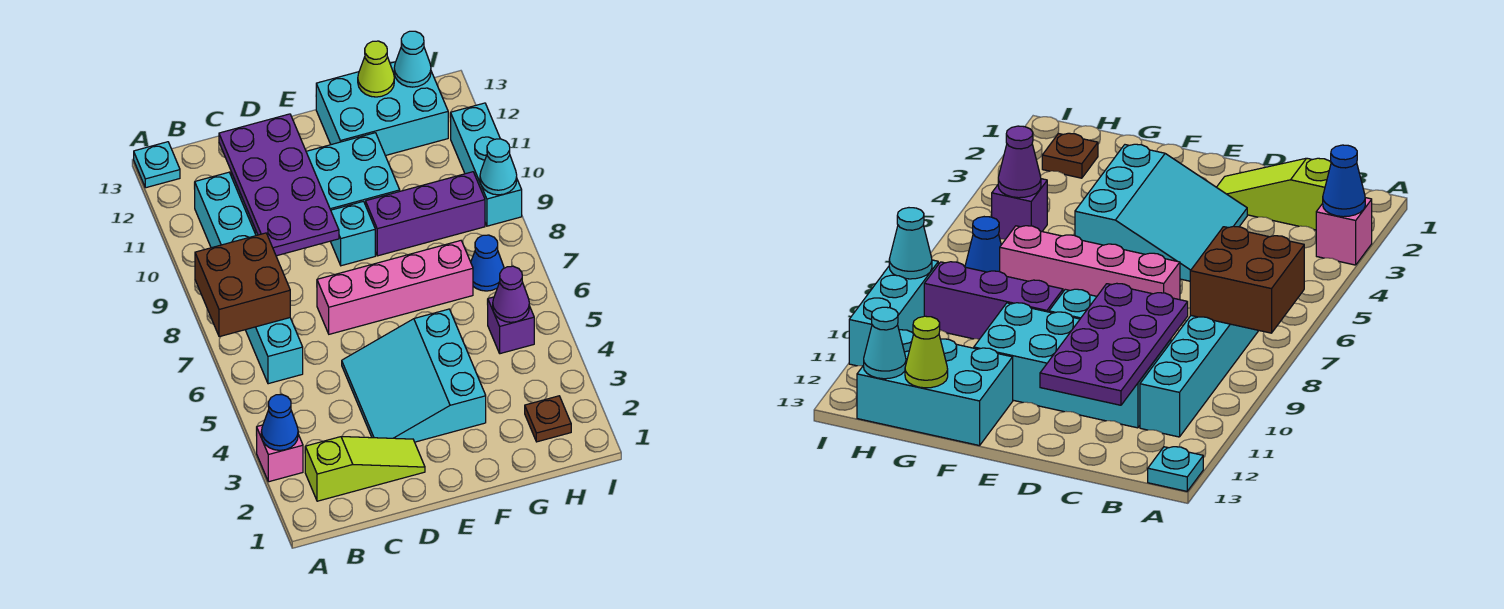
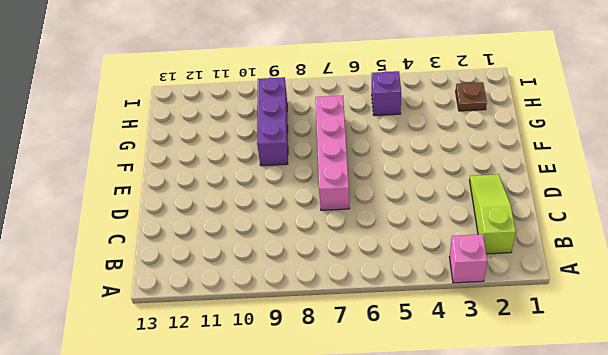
none -> cyan 1x1 plate [134,142,180,188]
none -> cyan 1x6 brick [194,172,303,384]
none -> cyan 2x4 brick [231,133,400,236]

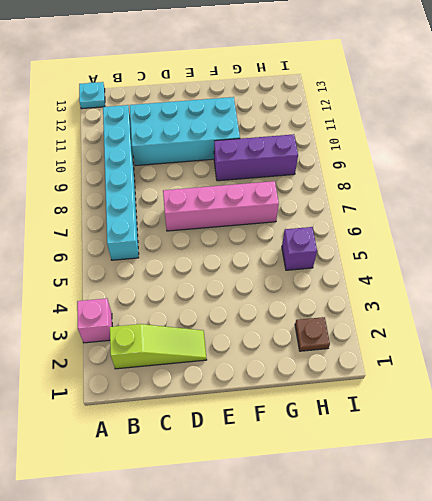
none -> cyan 3x3 slope [342,309,486,442]
none -> cyan 1x1 brick [330,201,375,266]
none -> cyan 2x3 brick [316,62,448,156]

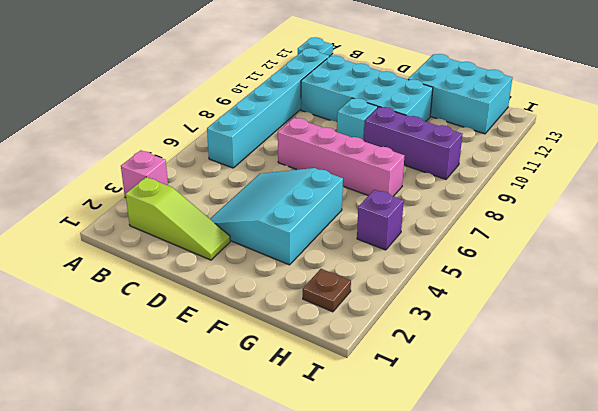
none -> blue 1x1 cone [471,235,504,291]
none -> cyan 1x3 brick [451,103,522,226]
none -> blue 1x1 cone [261,395,298,450]

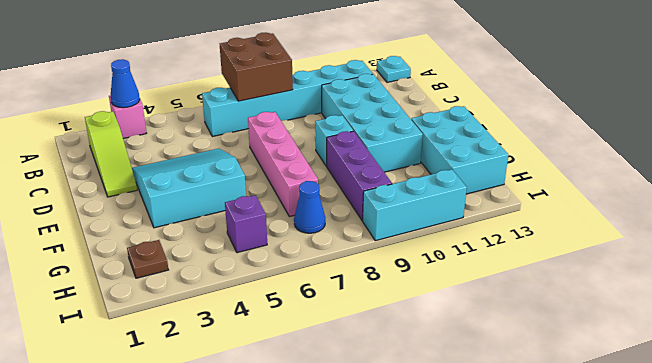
none -> purple 2x4 plate [219,114,339,256]
none -> lime 1x1 cone [358,41,394,97]
none -> purple 1x1 cone [493,266,529,322]

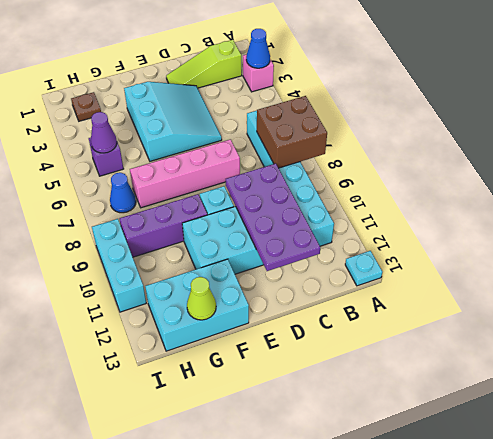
none -> cyan 1x1 cone [394,31,431,87]
none -> cyan 1x1 cone [480,139,517,195]

